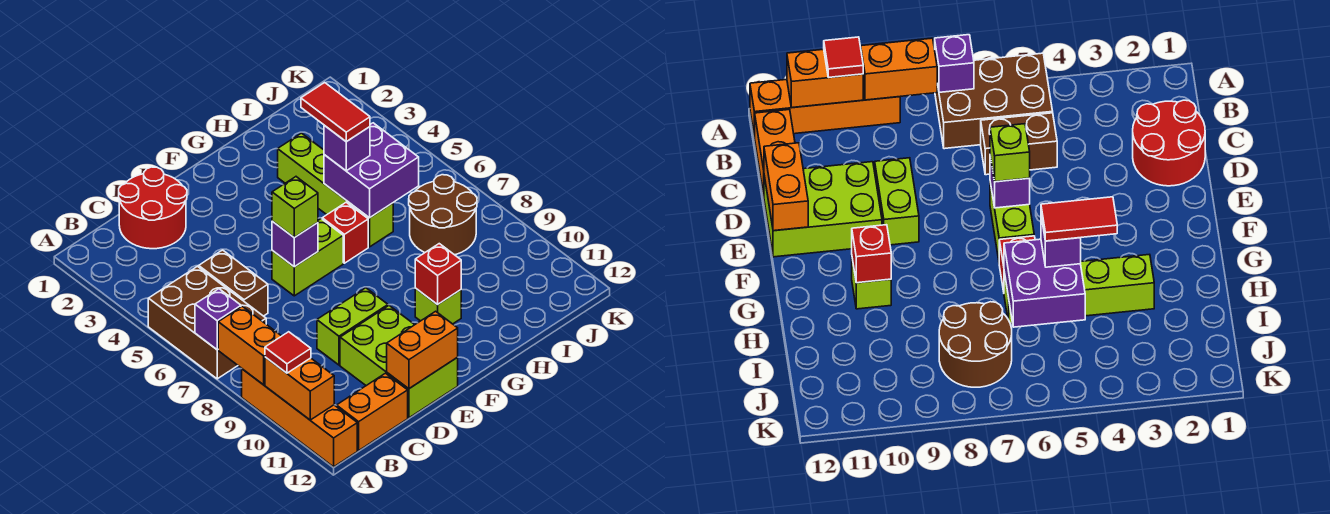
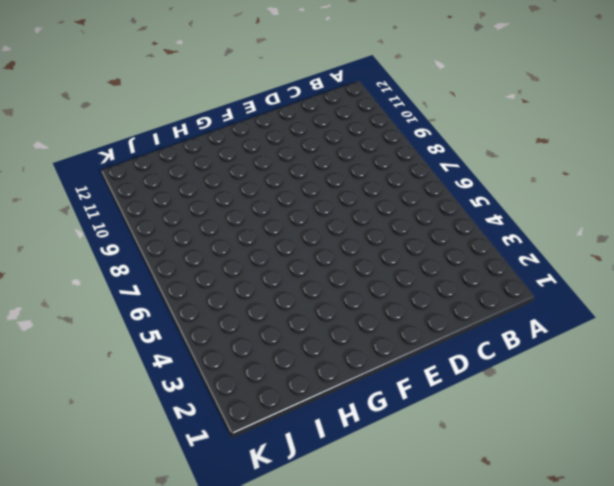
none -> brown 2x3 brick [148,266,266,379]
none -> orange 1x4 brick [242,369,357,467]
none -> orange 1x2 brick [337,373,408,450]

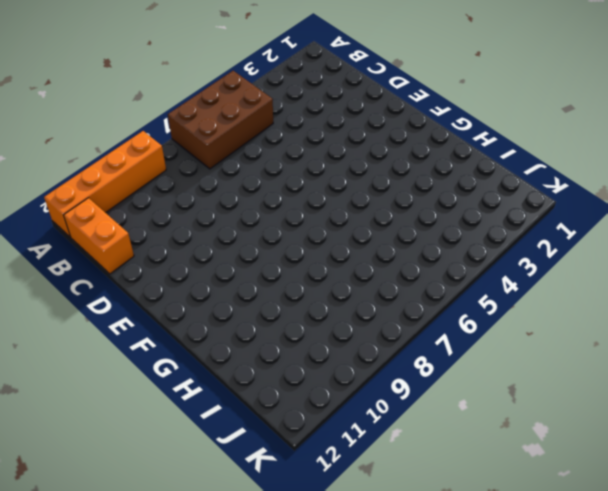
none -> red 2x2 round brick [119,167,187,249]
none -> brown 1x2 brick [199,250,268,316]
none -> lime 1x2 brick [317,288,388,365]

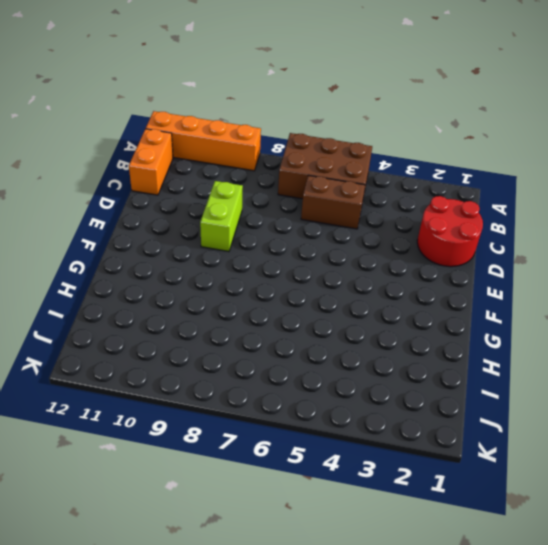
none -> lime 2x3 brick [340,306,458,418]
none -> lime 1x2 brick [272,219,343,296]
none -> red 1x1 brick [322,202,368,263]

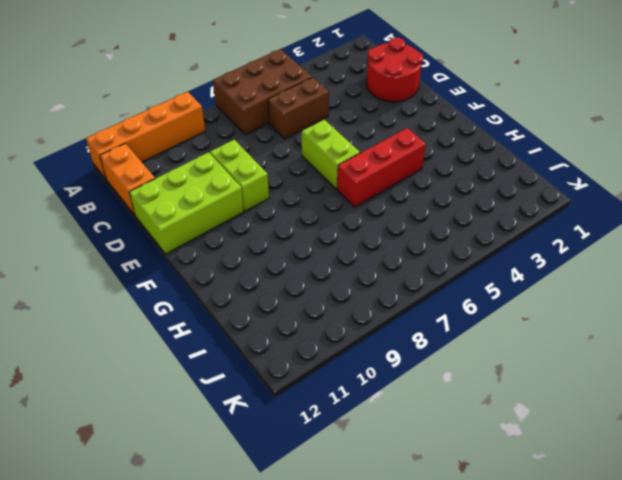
red 1x3 brick [337,128,426,207] -> red 1x1 brick [322,202,368,263]
none -> lime 1x1 brick [415,288,461,324]
none -> lime 1x4 brick [278,133,393,247]
none -> brown 2x2 round brick [409,175,477,255]

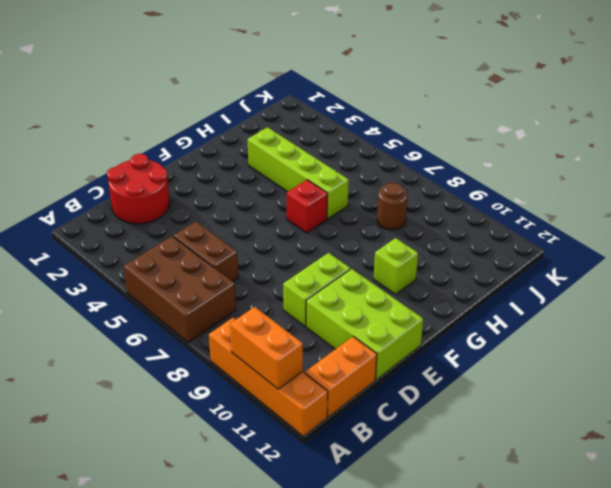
brown 1x1 round brick [377,183,407,230] -> brown 2x2 round brick [409,175,477,255]
none -> lime 1x2 brick [272,219,343,296]
none -> purple 1x1 brick [195,289,241,350]
none -> orange 1x2 brick [218,306,281,385]

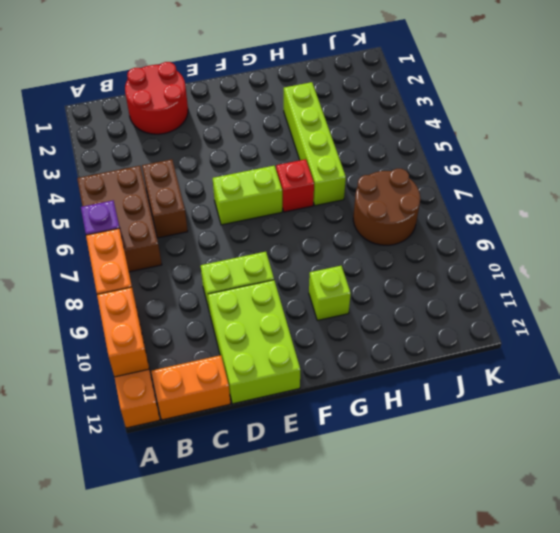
none -> orange 1x2 brick [387,311,458,389]
none -> purple 1x1 brick [272,221,318,267]
none -> red 1x1 brick [415,244,461,305]

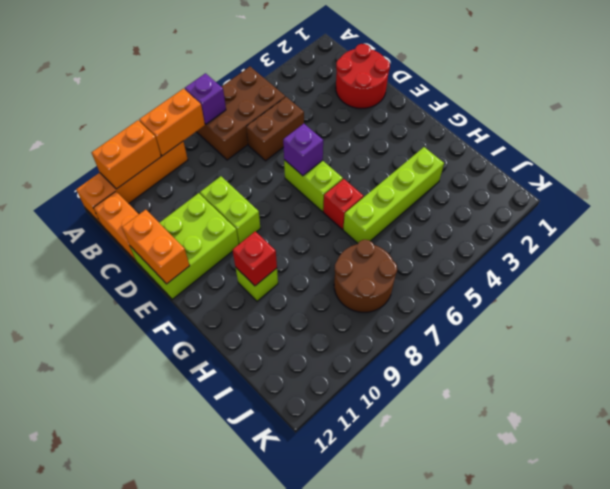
none -> purple 2x2 brick [324,123,419,218]
none -> red 1x1 tile [265,332,311,373]
none -> lime 1x1 brick [272,177,318,237]

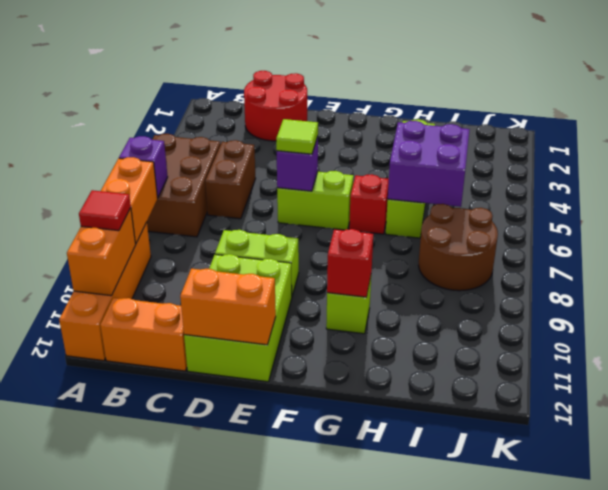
lime 1x1 tile [276,119,318,154] -> lime 1x1 brick [272,177,318,237]
none -> purple 1x1 brick [324,126,370,171]
none -> red 1x2 tile [301,83,370,142]

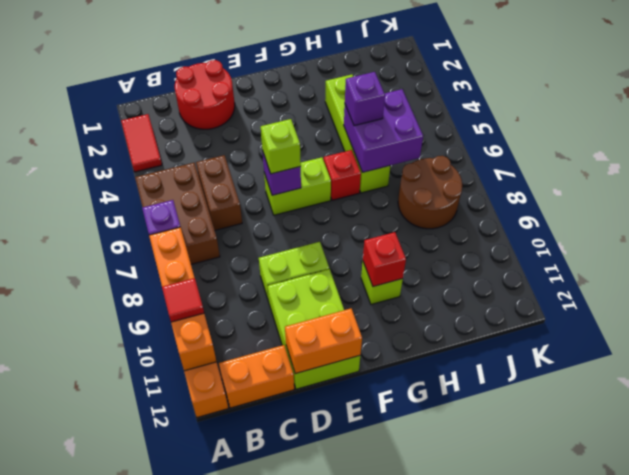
red 1x2 tile [121,114,162,172] -> red 1x2 tile moved to [301,83,370,142]

